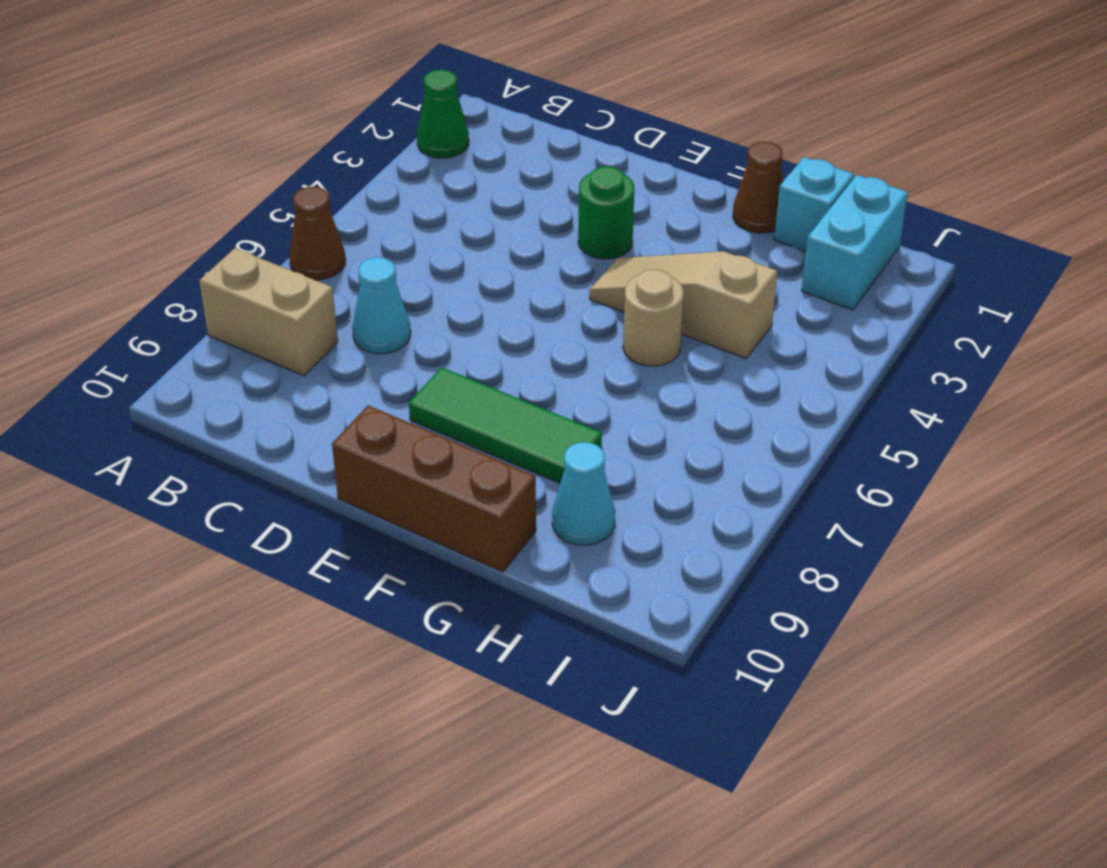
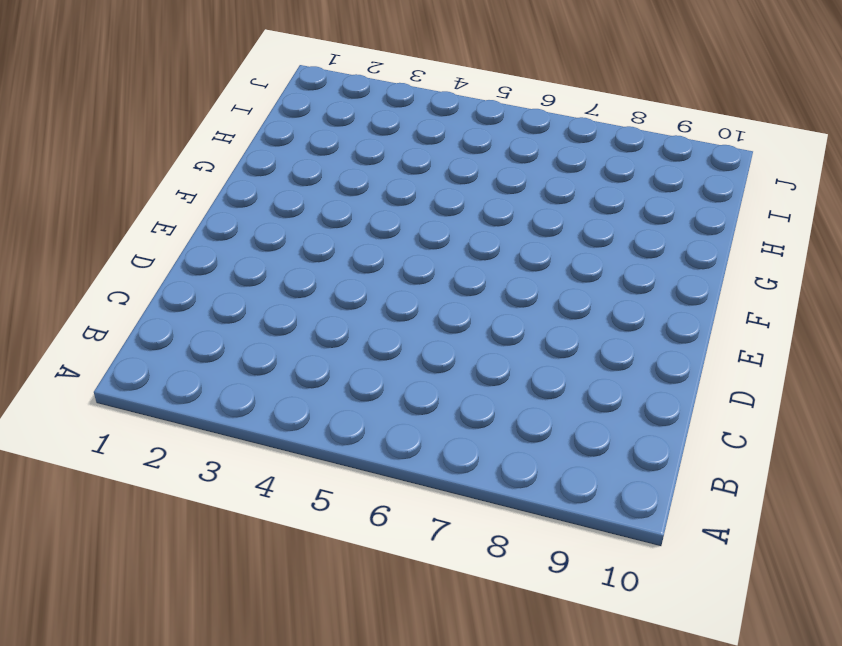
none -> green 1x1 cone [417,70,469,158]
none -> brown 1x1 cone [289,187,346,280]
none -> tan 1x2 brick [199,248,338,375]

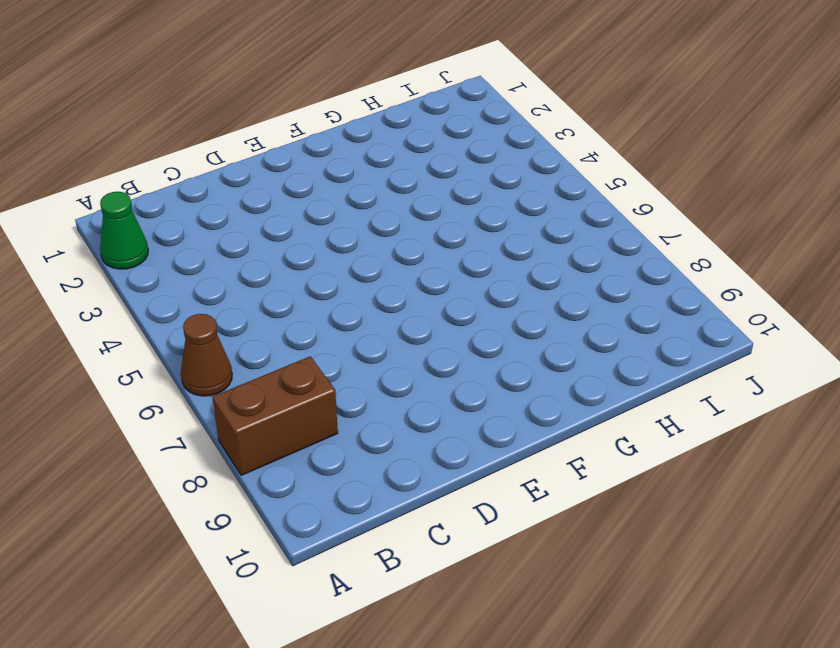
brown 1x2 brick [212,356,338,475] -> tan 1x2 brick [199,248,338,375]
none -> cyan 1x1 cone [352,258,411,354]
none -> green 1x1 round brick [578,167,634,259]
none -> green 1x3 tile [409,367,602,483]

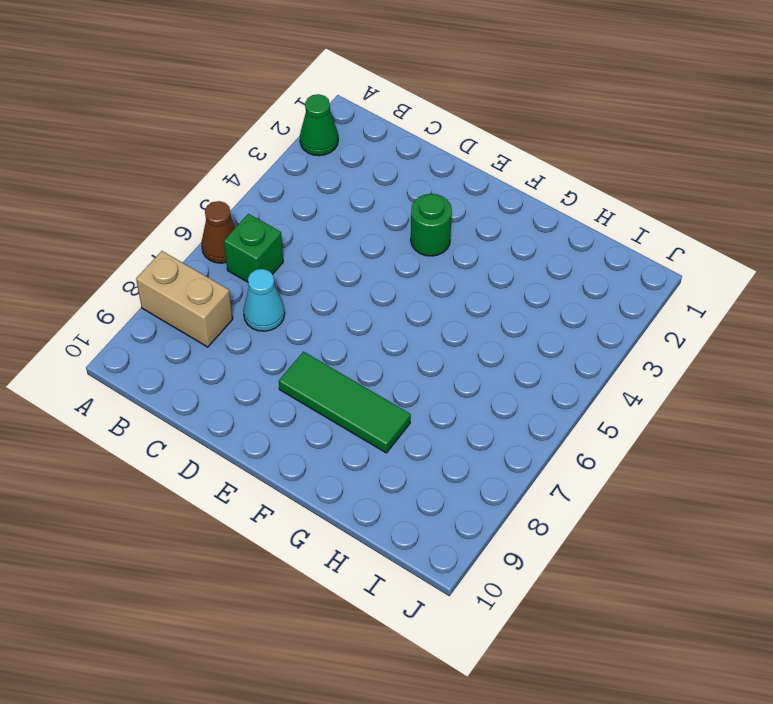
green 1x1 brick [224,214,283,282] -> none
none -> brown 1x3 brick [332,406,536,572]
none -> tan 1x3 slope [590,251,777,359]
none -> brown 1x1 cone [733,142,783,233]

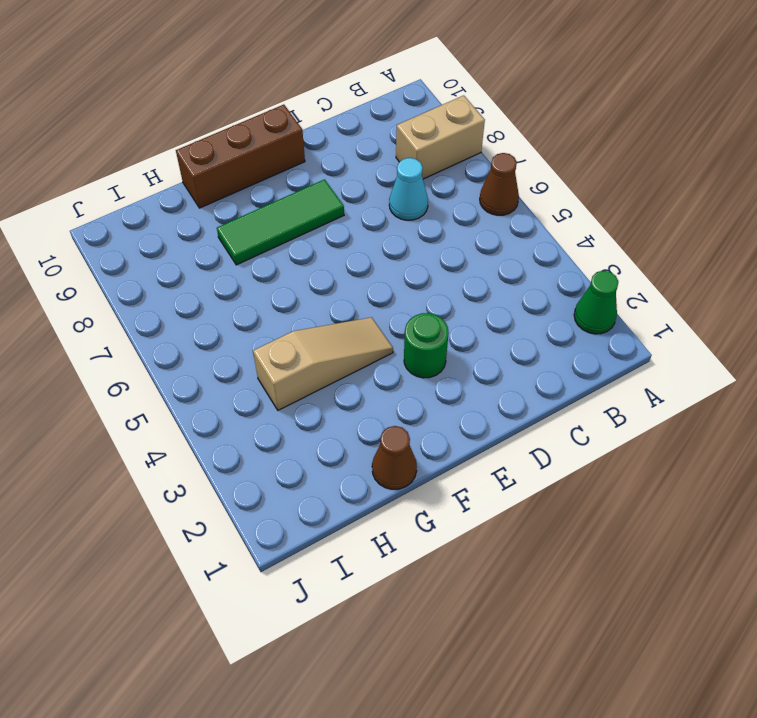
none -> tan 1x1 round brick [623,270,684,366]
none -> cyan 1x1 brick [774,157,854,251]
none -> cyan 1x1 cone [552,442,615,545]

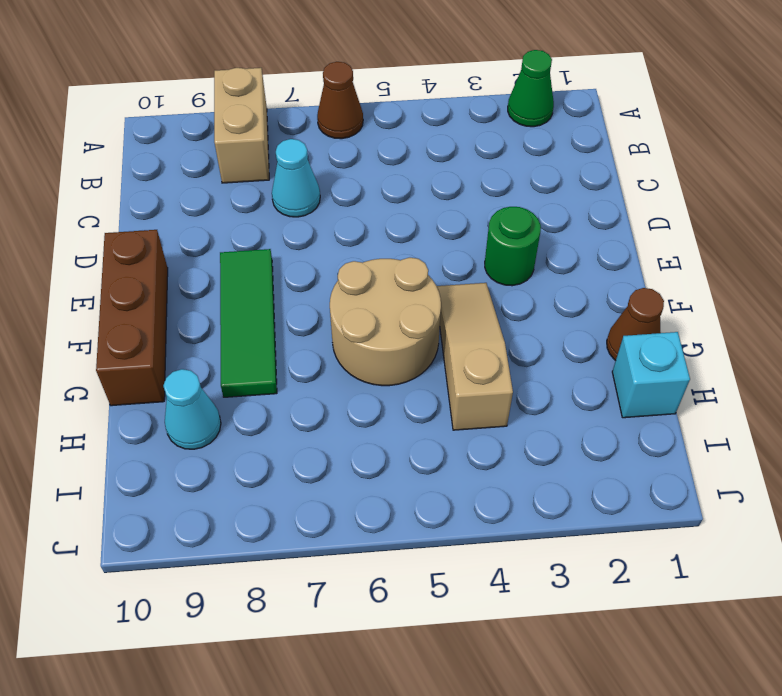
tan 2x2 round brick [330,258,441,386] -> tan 1x1 round brick [623,270,684,366]
none -> cyan 1x2 brick [802,175,908,310]

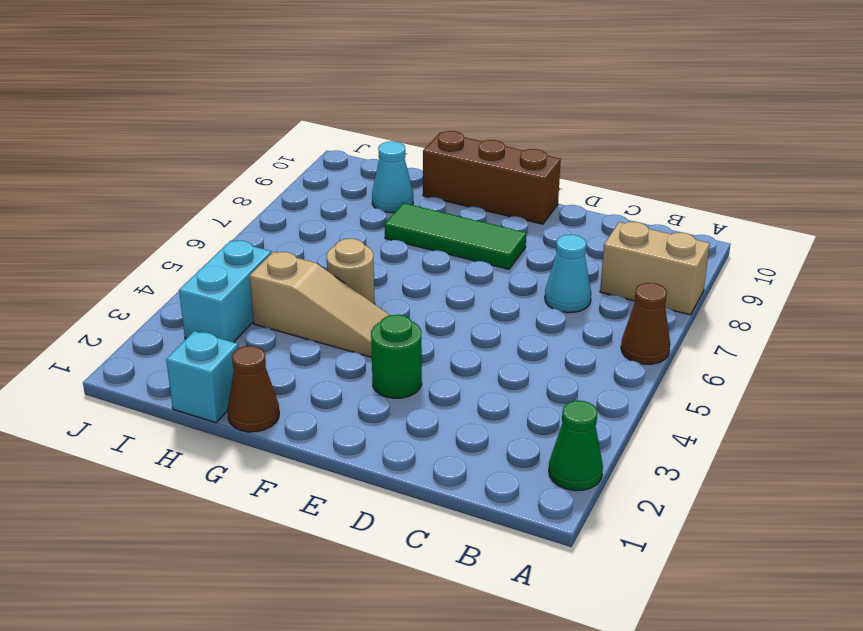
cyan 1x2 brick [179,241,271,342] -> cyan 1x2 brick moved to [802,175,908,310]

